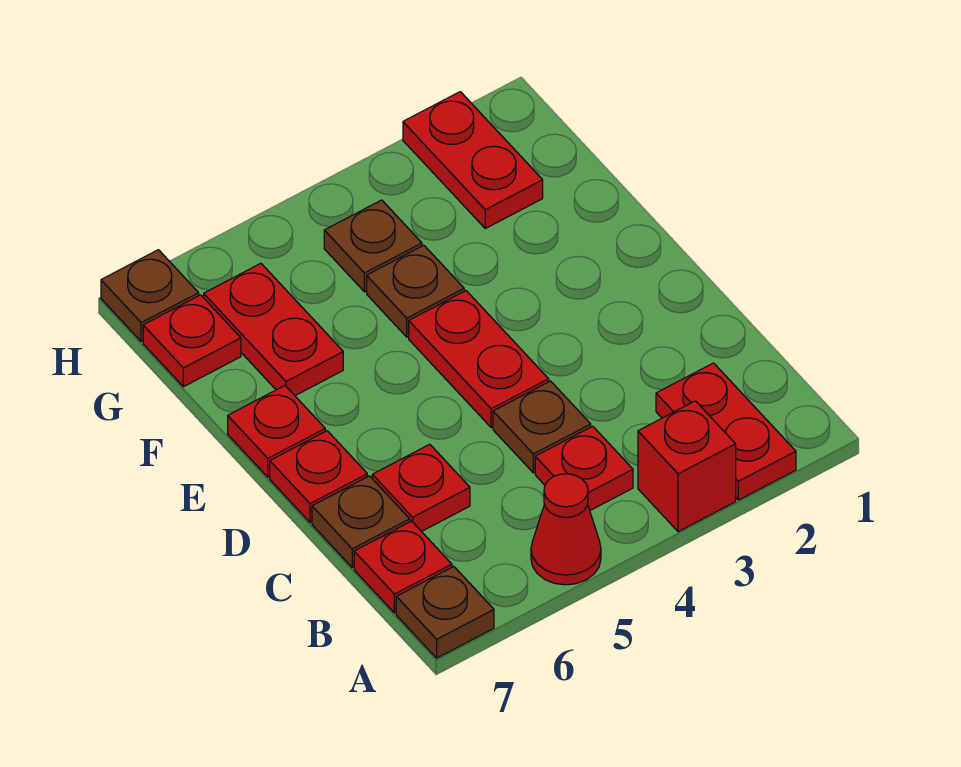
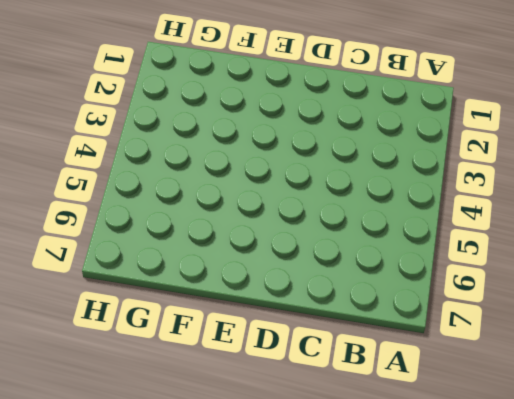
none -> red 1x2 plate [656,363,796,500]
none -> red 1x1 brick [638,401,736,532]
none -> red 1x1 cone [531,474,601,585]

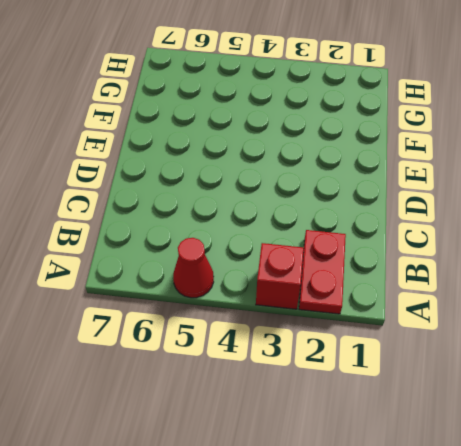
none -> brown 1x1 plate [396,567,494,658]
none -> red 1x1 plate [535,426,633,510]
none -> red 1x1 plate [354,521,452,613]

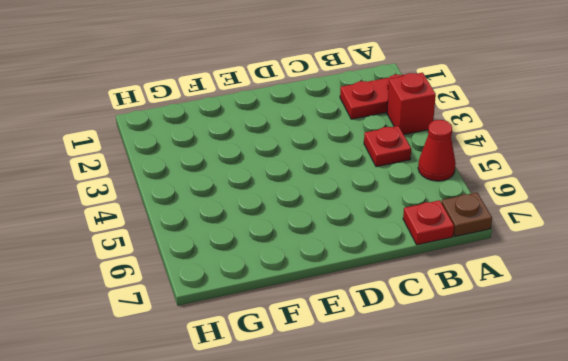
none -> brown 1x1 plate [493,381,591,473]
none -> red 1x1 plate [372,444,470,532]
none -> brown 1x1 plate [312,476,410,568]

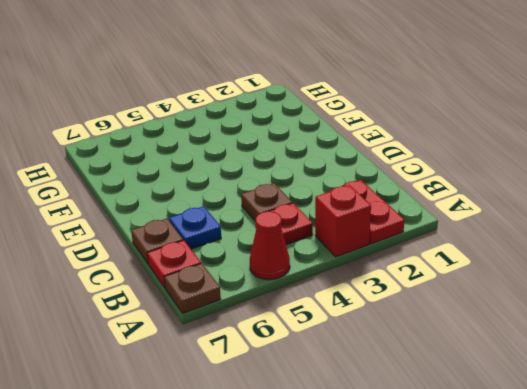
blue 1x1 plate [169,206,221,249] -> red 1x1 plate [372,444,470,532]
none -> red 1x2 plate [409,291,549,428]
none -> red 1x1 plate [270,431,367,522]
none -> red 1x1 plate [228,386,325,477]

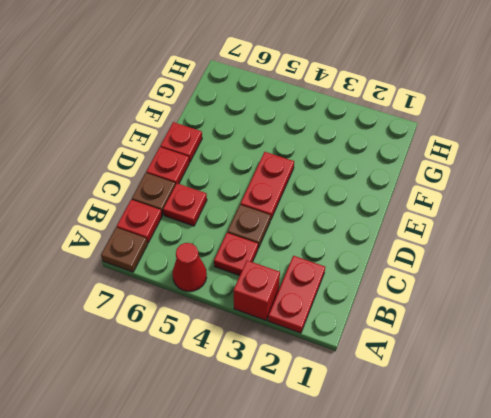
none -> brown 1x1 plate [367,245,464,337]
none -> red 1x2 plate [204,263,343,396]
none -> red 1x2 plate [403,92,543,228]

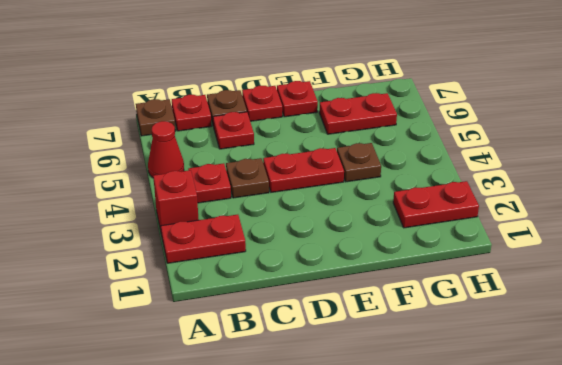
none -> brown 1x1 plate [324,200,422,292]
none -> red 1x1 plate [143,295,241,387]
none -> brown 1x1 plate [101,250,199,342]

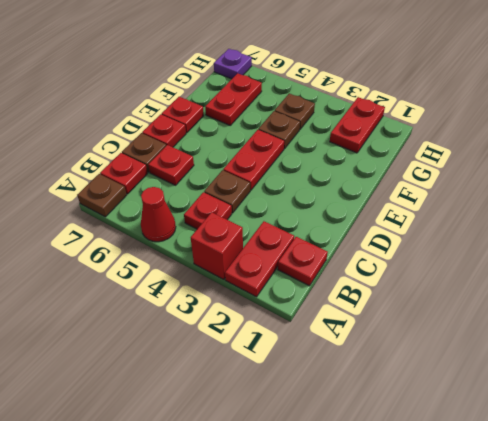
red 1x1 plate [278,237,328,286] -> red 1x1 plate moved to [143,295,241,387]
purple 1x1 plate [214,49,252,79] -> brown 1x1 plate [101,250,199,342]

